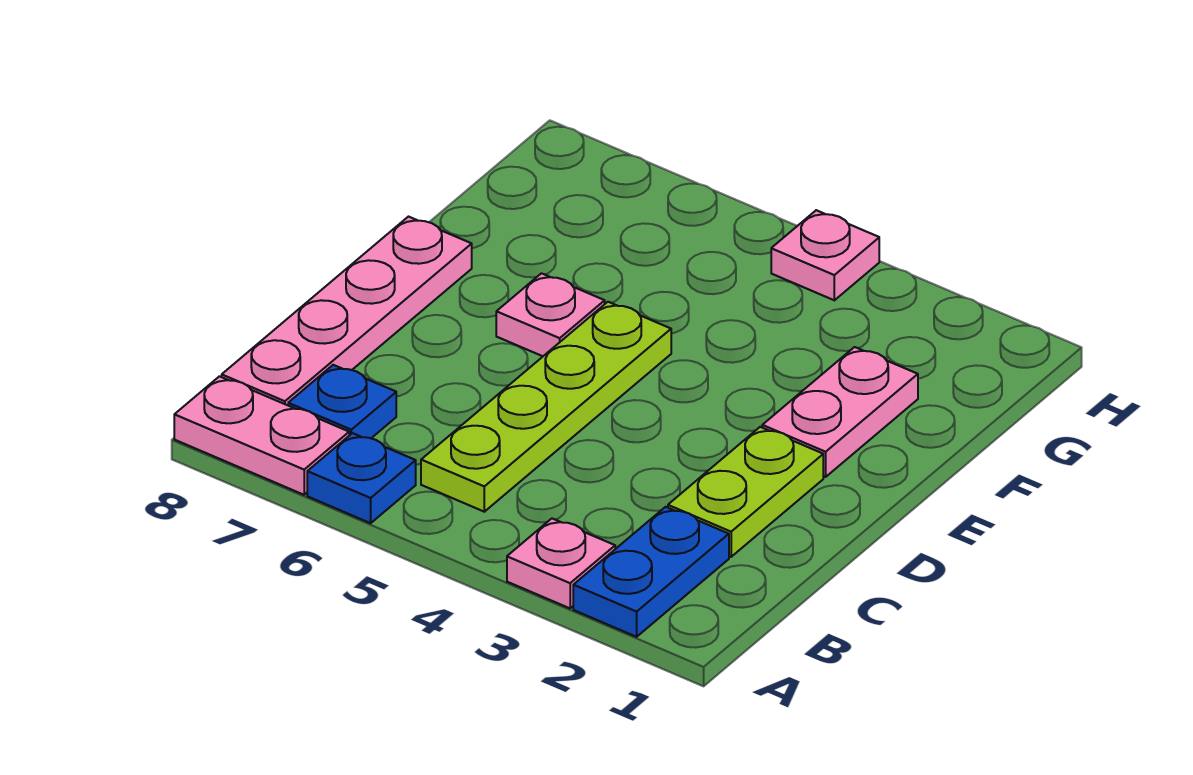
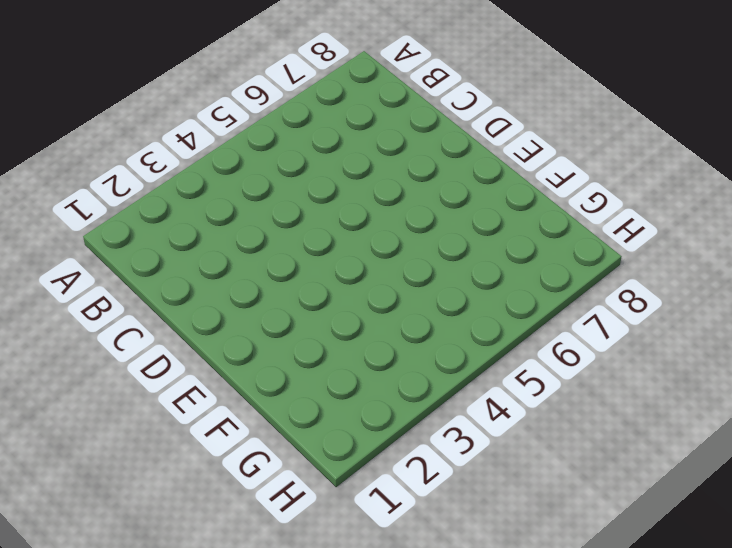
none -> blue 1x2 plate [573,507,729,637]
none -> pink 1x1 plate [507,519,615,608]

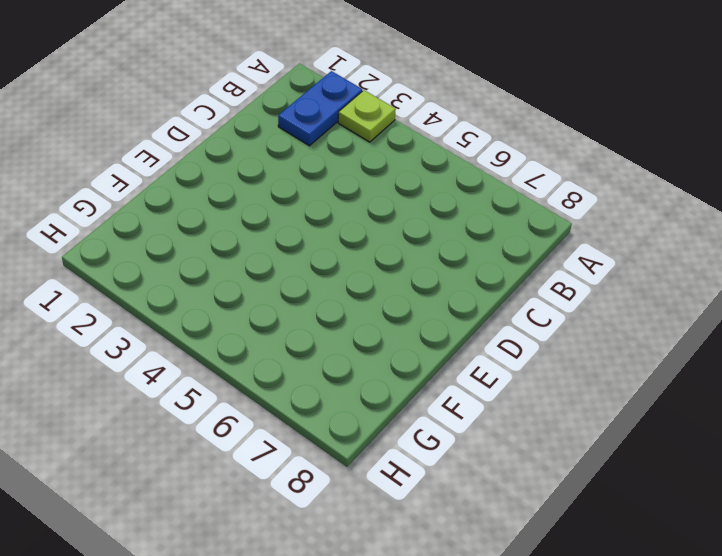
lime 1x1 plate [338,90,396,142] -> pink 1x1 plate [507,519,615,608]
none -> blue 1x1 plate [307,433,416,523]
none -> pink 1x2 plate [174,376,349,495]

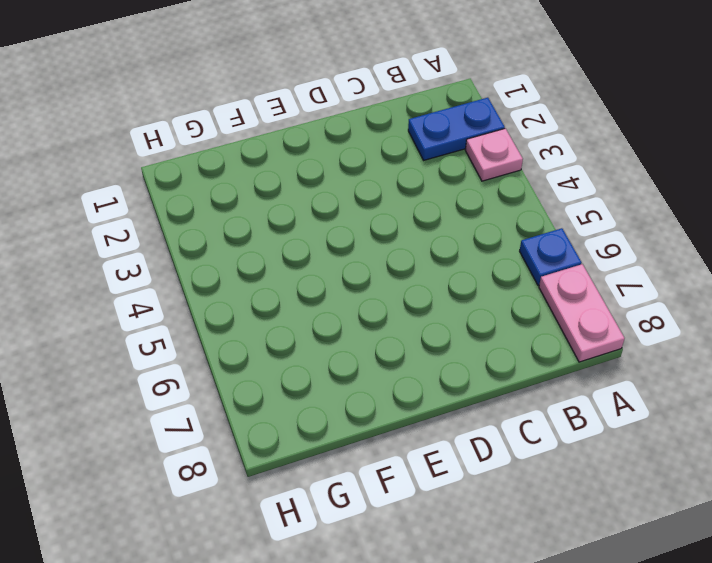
none -> lime 1x4 plate [421,302,671,512]
none -> blue 1x1 plate [288,365,396,438]

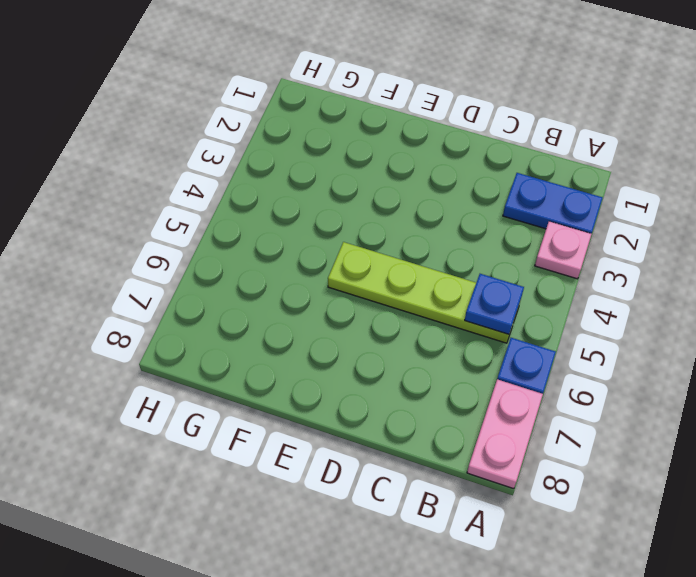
blue 1x1 plate [465,274,524,334] -> blue 1x1 plate moved to [288,365,396,438]
none -> pink 1x4 plate [222,217,472,405]
none -> lime 1x2 plate [668,427,823,557]

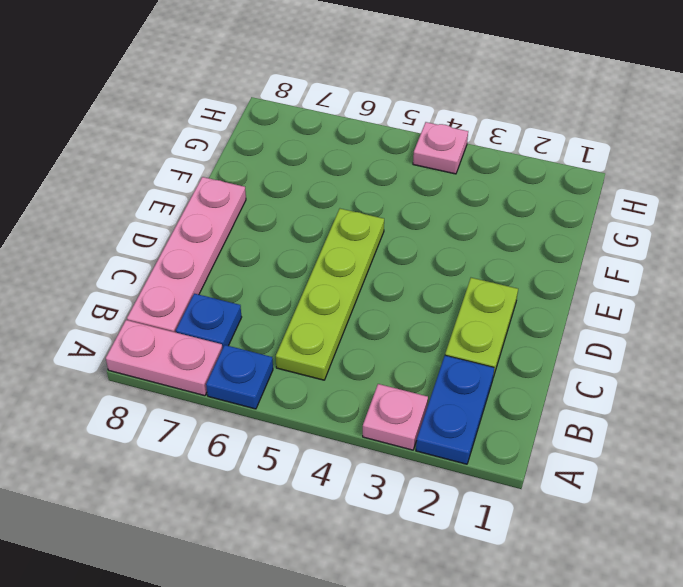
none -> pink 1x2 plate [762,347,918,477]
none -> pink 1x1 plate [496,273,605,356]

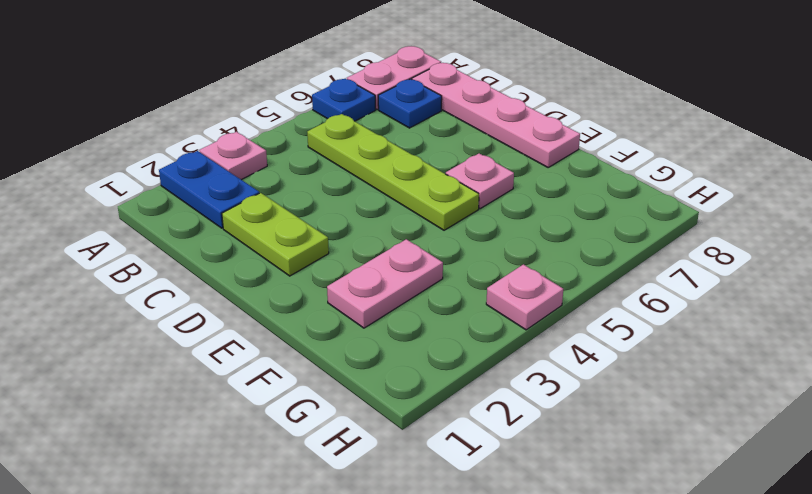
pink 1x2 plate [327,239,443,328] -> pink 1x2 plate turned to [762,347,918,477]

